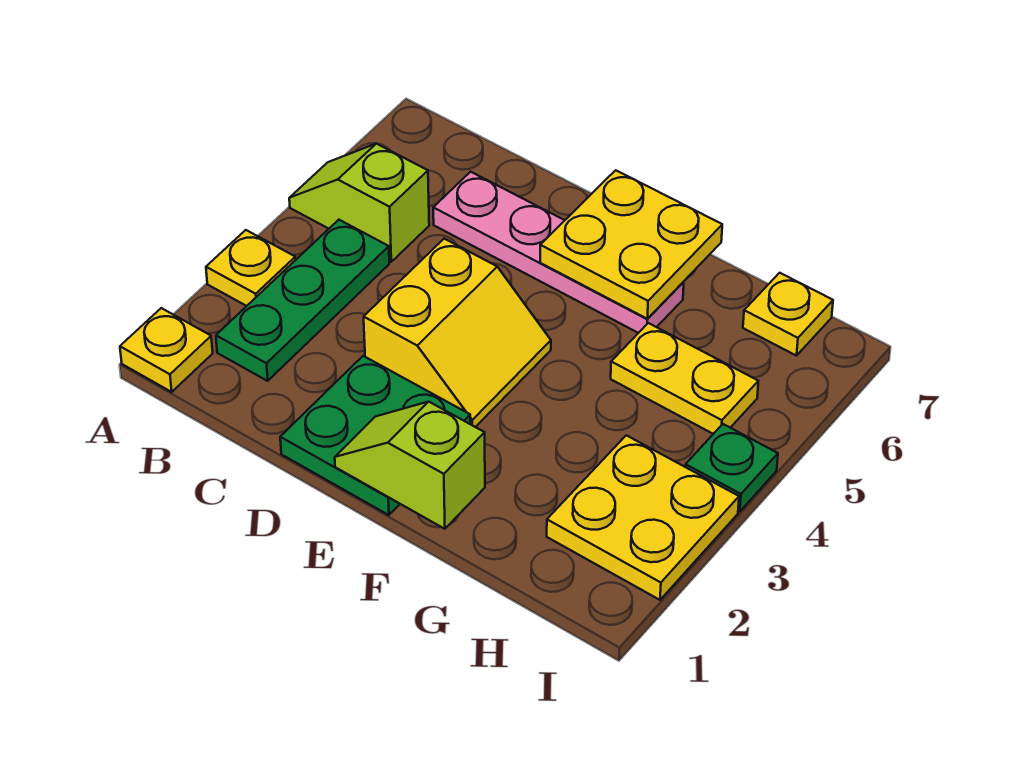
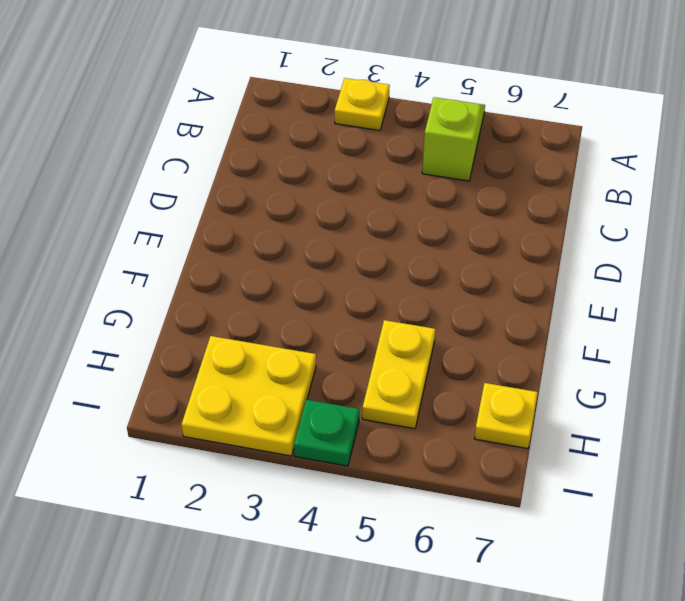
none -> yellow 1x1 plate [120,308,213,392]
none -> green 1x3 plate [216,220,389,381]
none -> pink 1x4 plate [433,172,684,333]

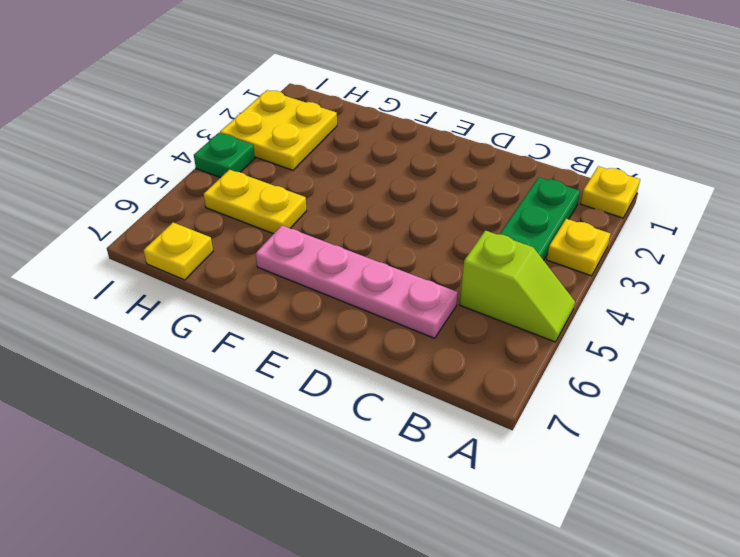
none -> green 2x2 plate [280,356,470,515]
none -> yellow 2x2 slope [364,239,551,427]
none -> lime 1x2 slope [335,402,485,529]

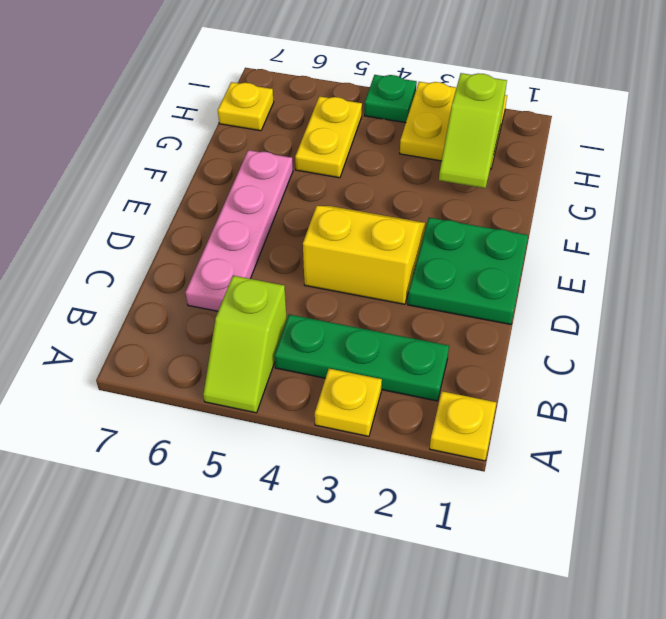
lime 1x2 slope [439,73,507,188] -> lime 1x2 slope moved to [335,402,485,529]
none -> yellow 2x2 plate [540,170,722,319]

